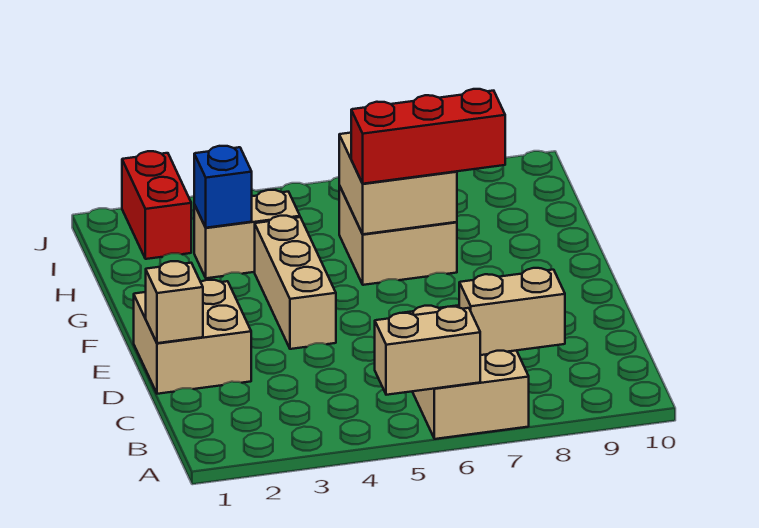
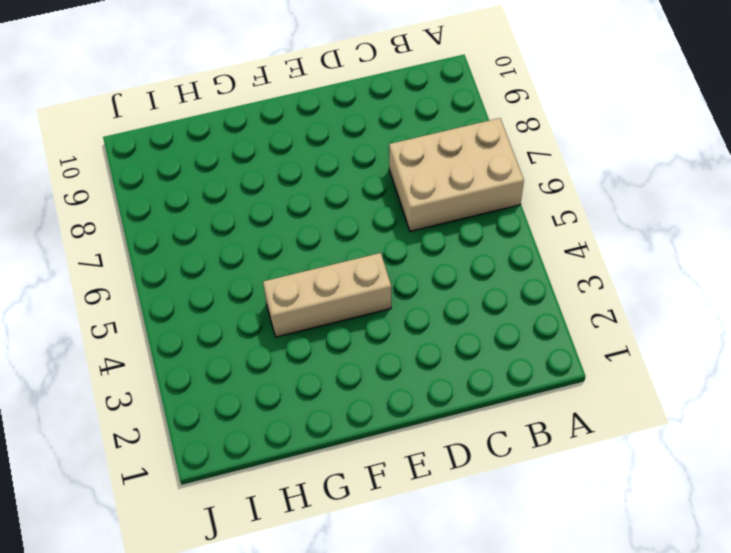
none -> tan 2x2 brick [134,280,251,394]
none -> tan 2x2 brick [339,186,457,285]
none -> tan 1x2 brick [194,190,300,278]

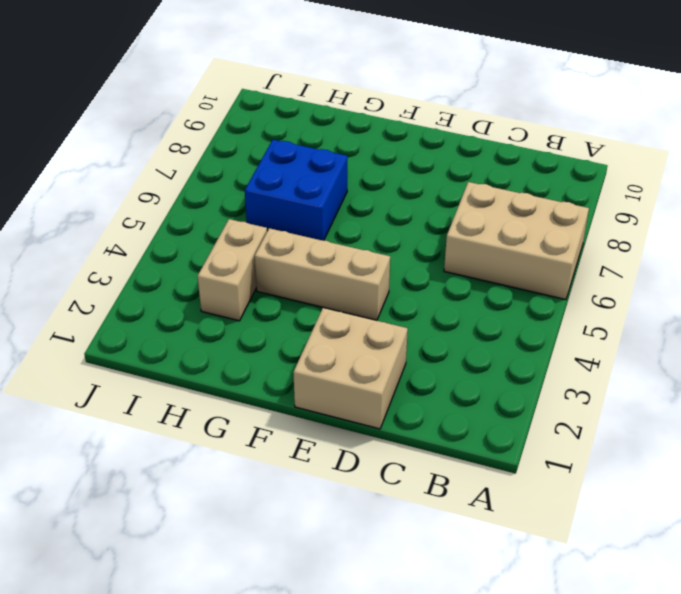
blue 2x2 brick [245,140,348,240] -> tan 2x2 brick [339,186,457,285]
none -> red 1x2 brick [122,151,191,259]
none -> tan 1x2 brick [375,307,480,395]
none -> tan 1x2 brick [459,268,565,355]

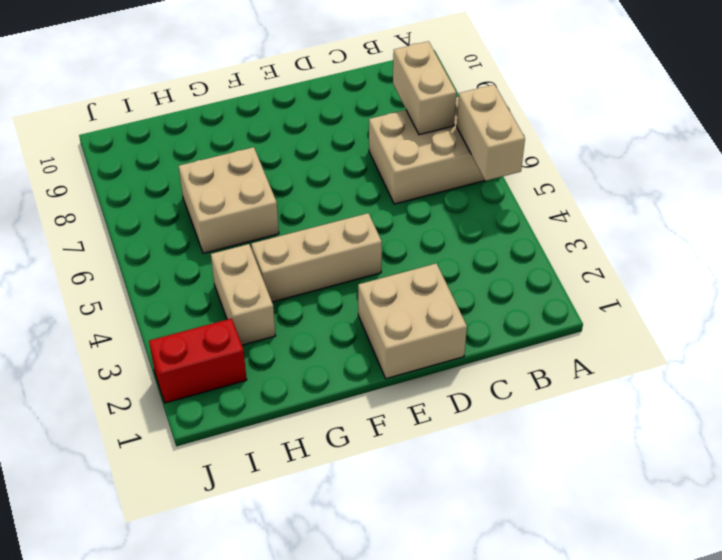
none -> tan 1x1 brick [146,261,203,343]
none -> tan 2x2 brick [339,133,457,234]
none -> blue 1x1 brick [194,146,252,228]

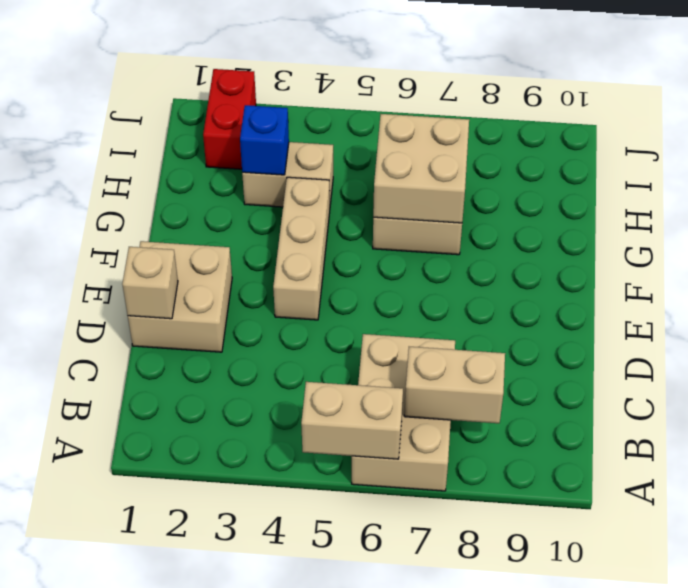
none -> red 1x3 brick [351,89,505,184]

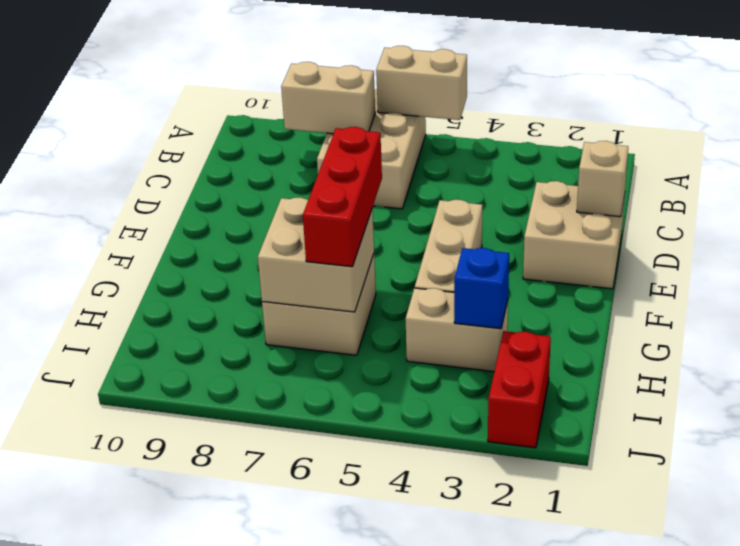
red 1x3 brick [303,127,382,267] -> red 1x3 brick turned to [351,89,505,184]

